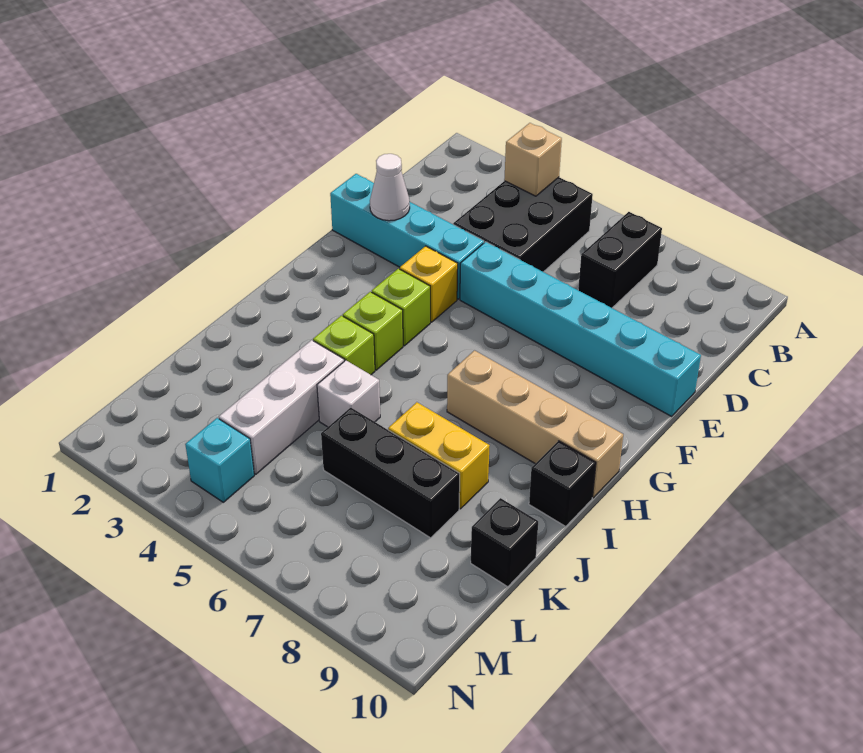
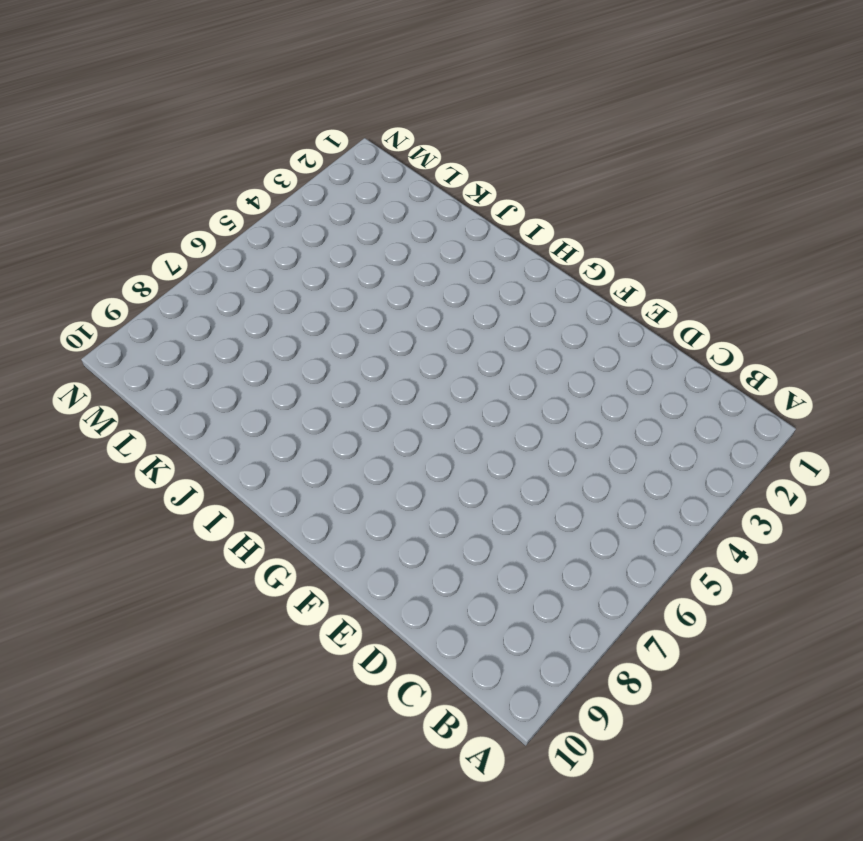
none -> black 2x3 brick [453,177,593,272]
none -> black 1x2 brick [578,212,662,308]
none -> cyan 1x4 brick [330,174,484,299]

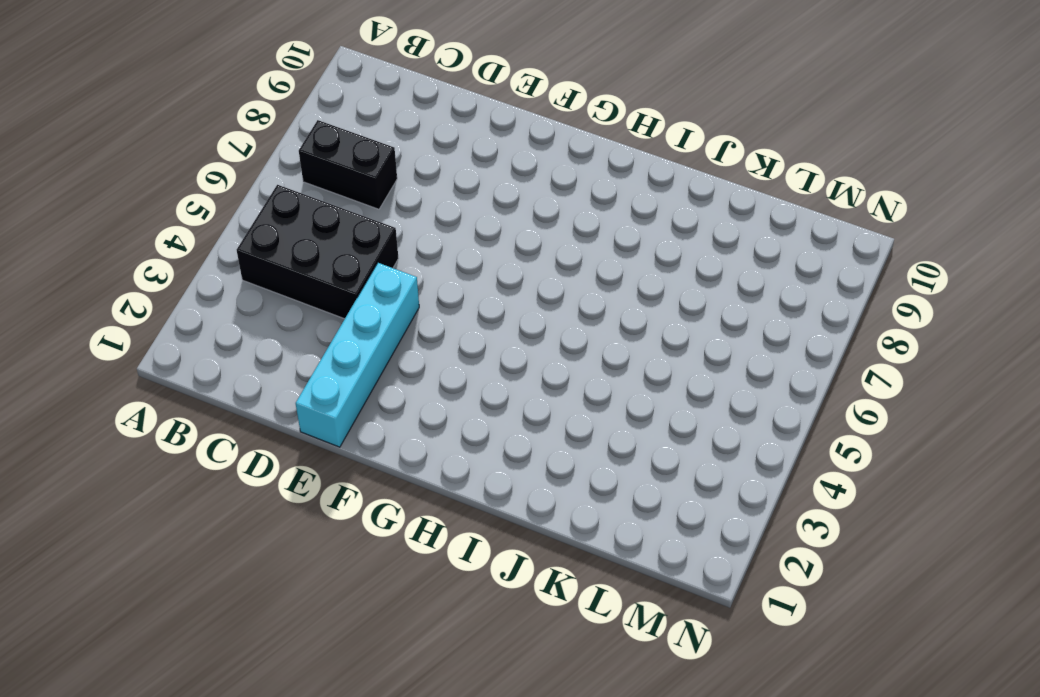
none -> cyan 1x6 brick [460,242,701,416]
none -> yellow 1x1 brick [400,246,458,322]
none -> lime 1x1 brick [372,269,430,346]

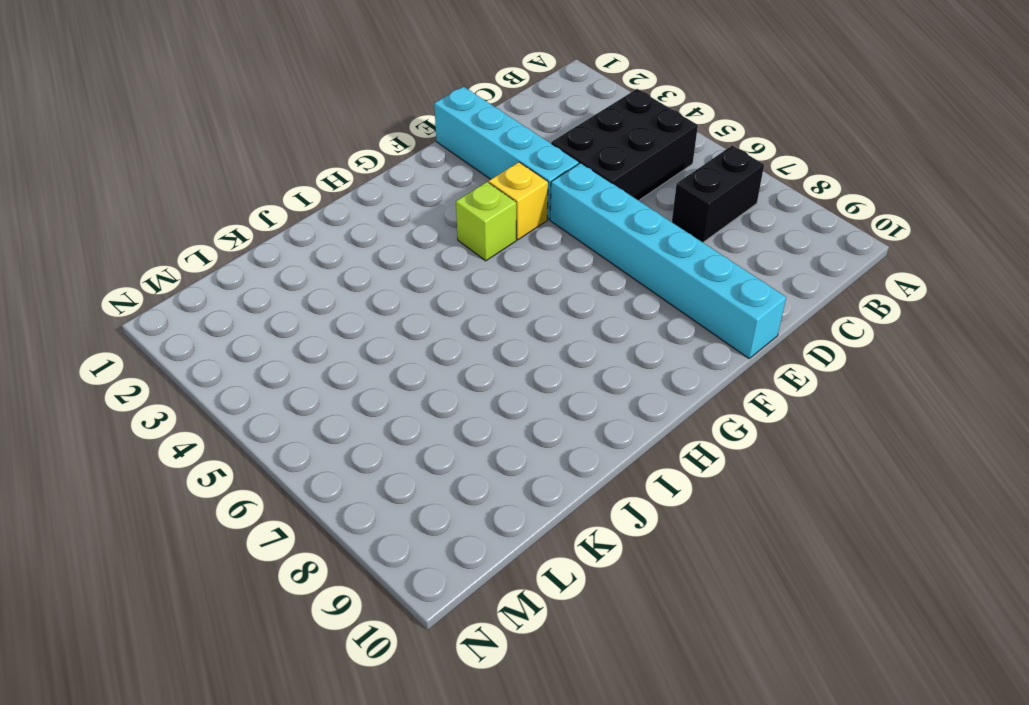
none -> lime 1x1 brick [343,292,403,370]
none -> tan 1x4 brick [447,351,623,498]
none -> lime 1x1 brick [313,315,375,375]

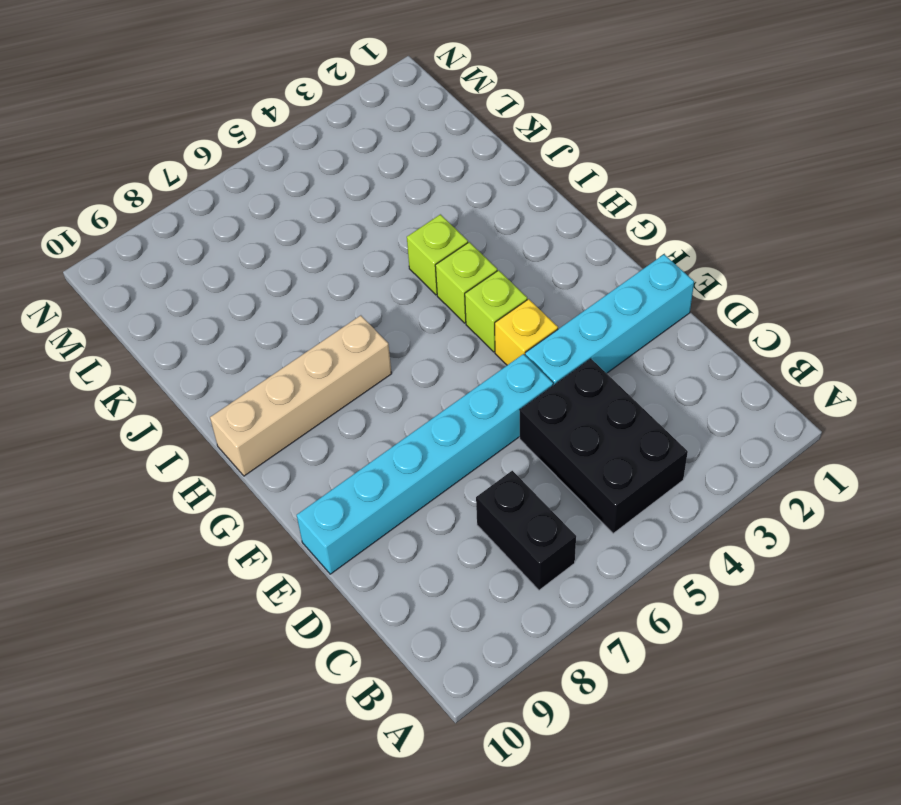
none -> black 1x1 brick [529,441,596,526]
none -> white 1x3 brick [219,340,344,474]
none -> white 1x1 brick [317,360,380,427]

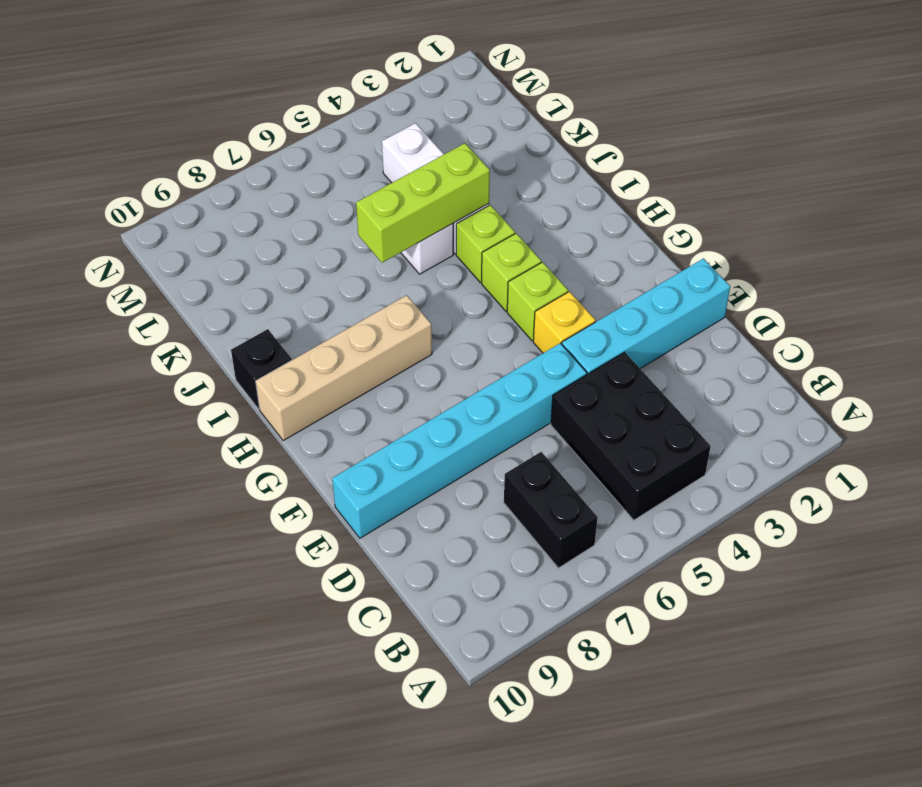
lime 1x3 brick [356,143,490,263] -> none
none -> yellow 1x2 brick [388,402,490,509]
none -> black 1x3 brick [321,407,460,538]
none -> black 1x1 brick [471,498,538,587]

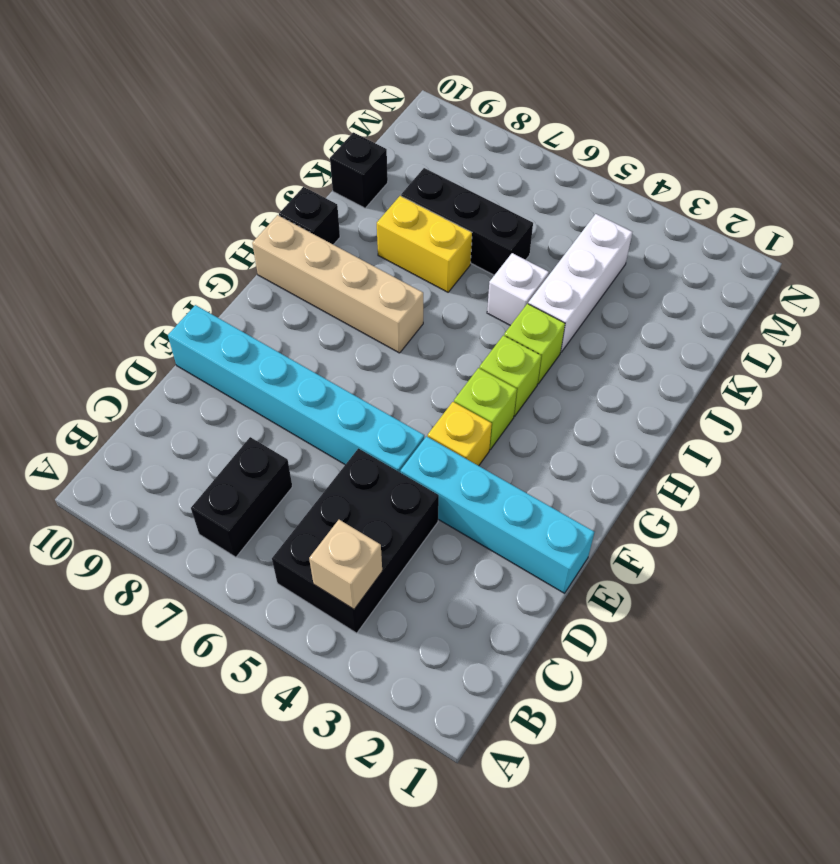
none -> cyan 1x1 brick [185,418,254,502]
none -> white 1x1 cone [370,154,410,221]

